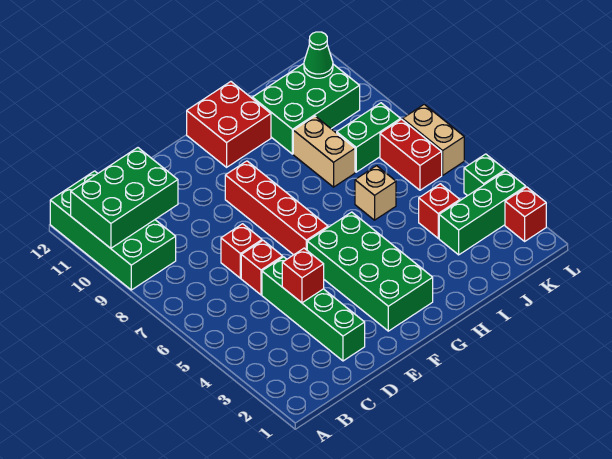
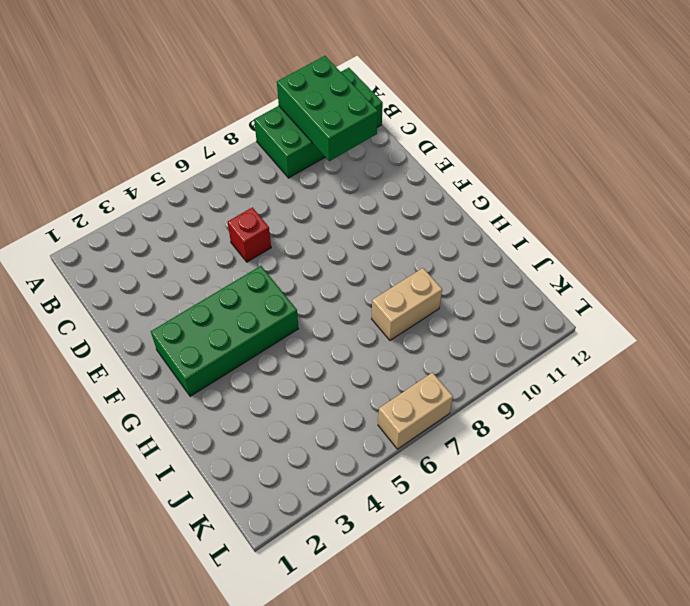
none -> green 1x4 brick [262,257,365,361]
none -> red 1x1 brick [221,224,262,278]
none -> red 1x4 brick [225,161,328,255]

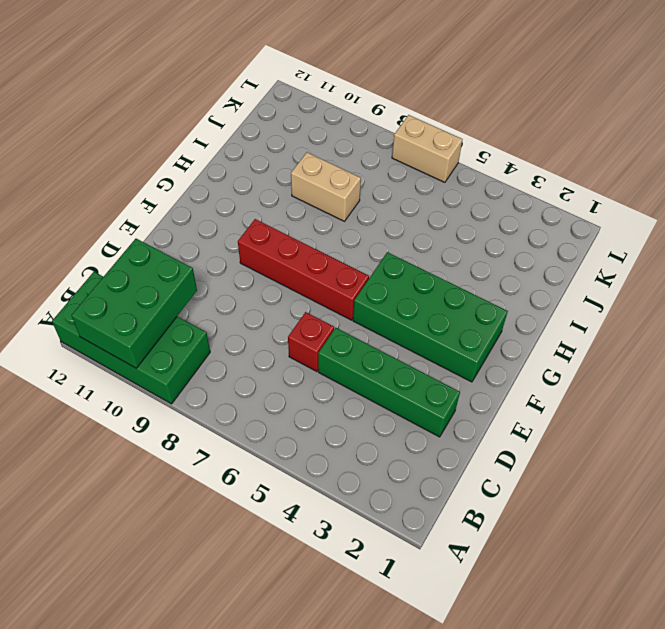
none -> red 1x1 brick [221,224,262,278]
none -> red 2x2 brick [187,82,271,167]
none -> tan 1x1 brick [355,166,396,220]

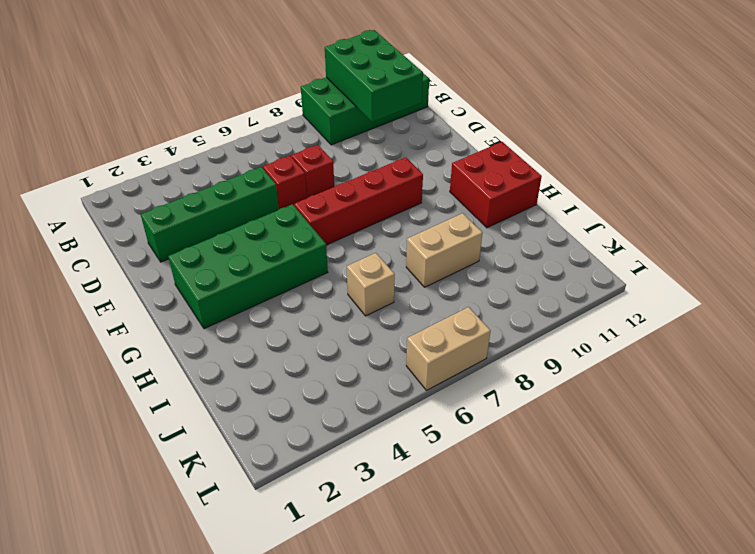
none -> green 2x3 brick [252,64,360,154]
none -> green 1x3 brick [439,171,526,255]
none -> red 1x1 brick [419,184,460,238]

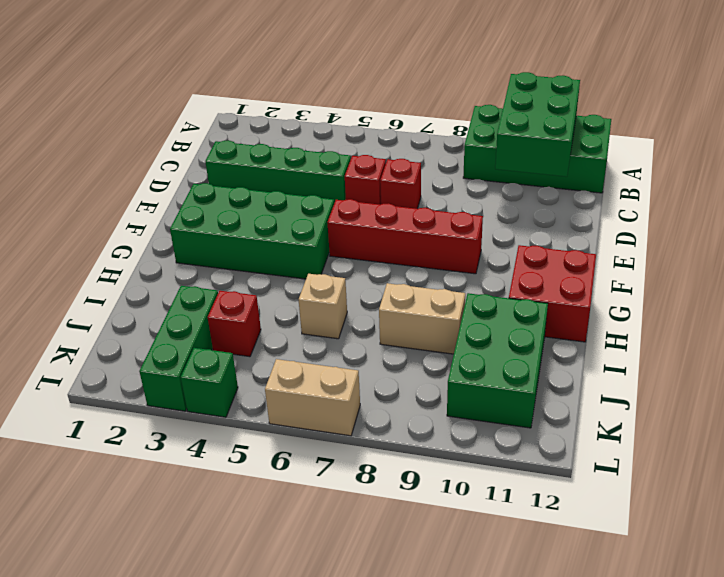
none -> green 1x2 brick [337,103,401,172]
none -> red 1x2 brick [380,119,442,190]
none -> red 1x1 brick [505,187,546,241]

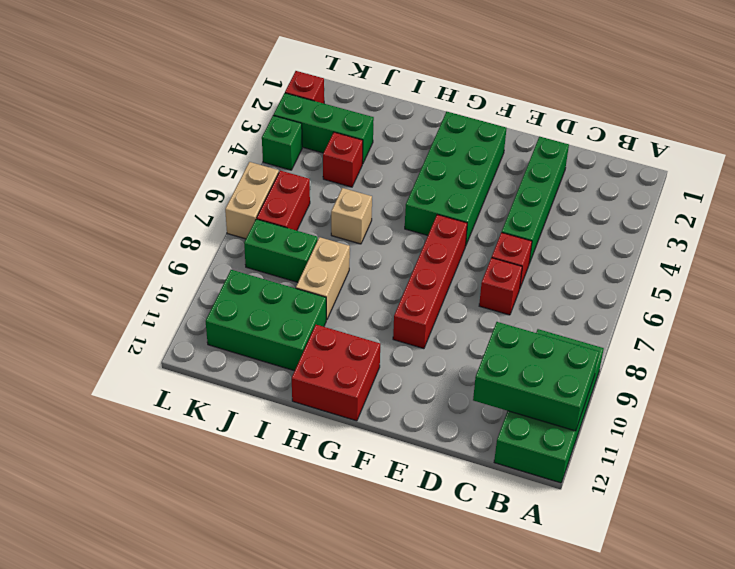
none -> red 1x1 brick [282,248,324,303]
none -> green 1x1 cone [304,32,333,78]

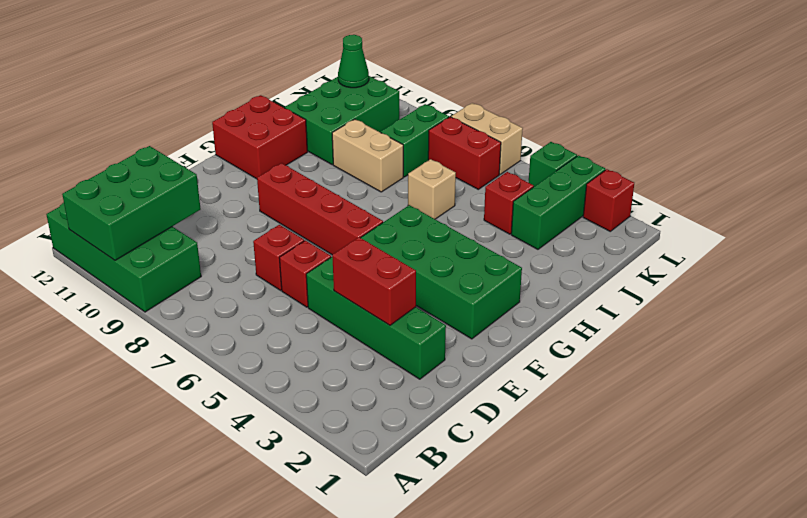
red 1x2 brick [332,237,416,325] -> red 1x1 brick [282,248,324,303]

